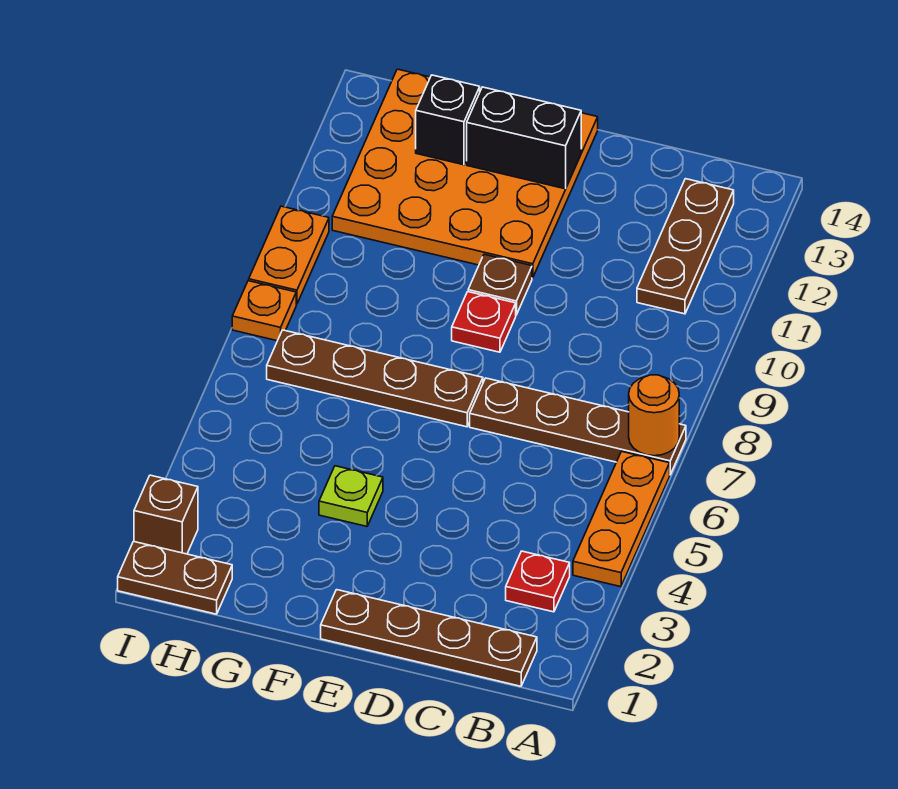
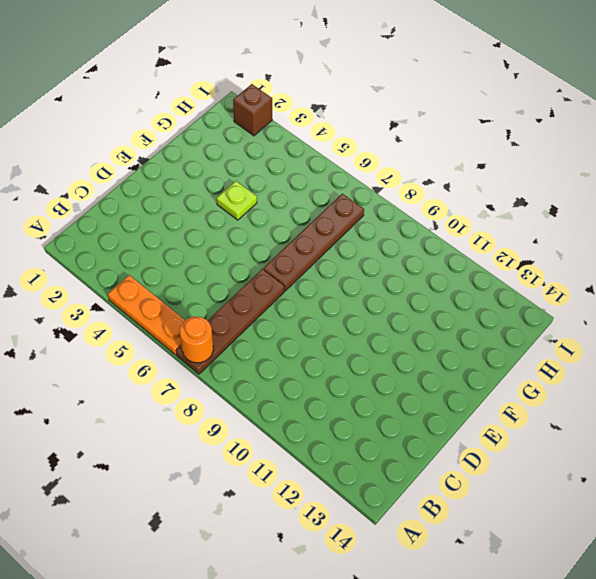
none -> brown 1x4 plate [321,590,537,686]
none -> red 1x1 plate [506,551,570,612]
none -> brown 1x3 plate [637,179,734,314]

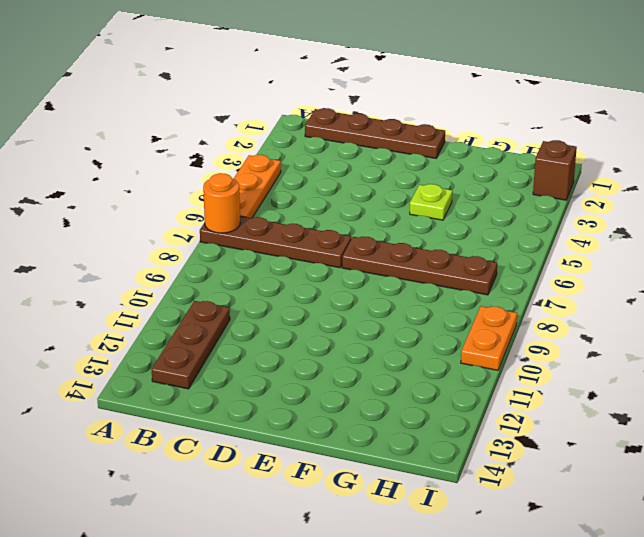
none -> red 1x1 plate [506,551,570,612]
none -> red 1x1 plate [452,292,516,352]
none -> brown 1x1 plate [468,254,532,315]

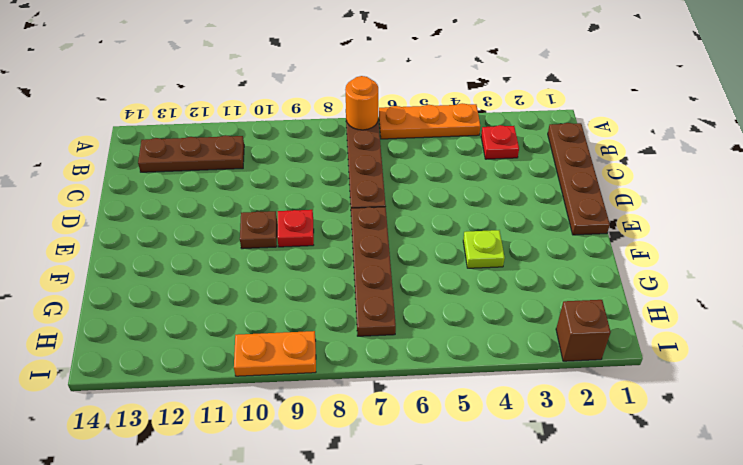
none -> orange 4x4 plate [332,69,598,278]
none -> brown 1x2 plate [118,542,232,614]
none -> orange 1x1 plate [232,281,296,341]

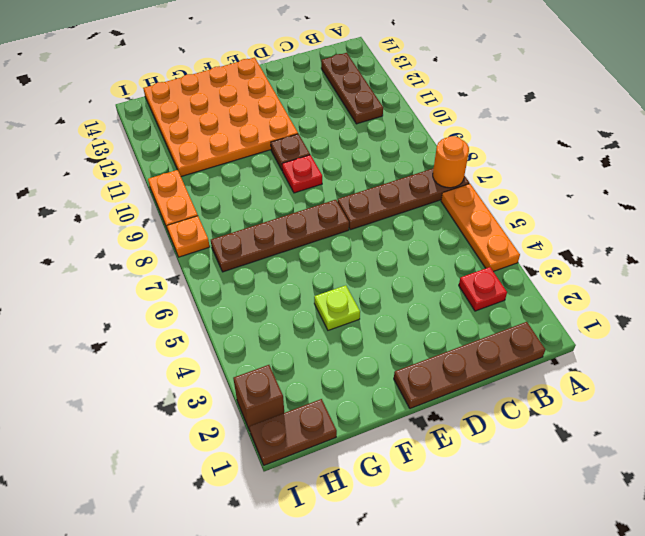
none -> black 1x2 brick [467,87,581,189]
none -> black 1x1 brick [416,75,480,165]

